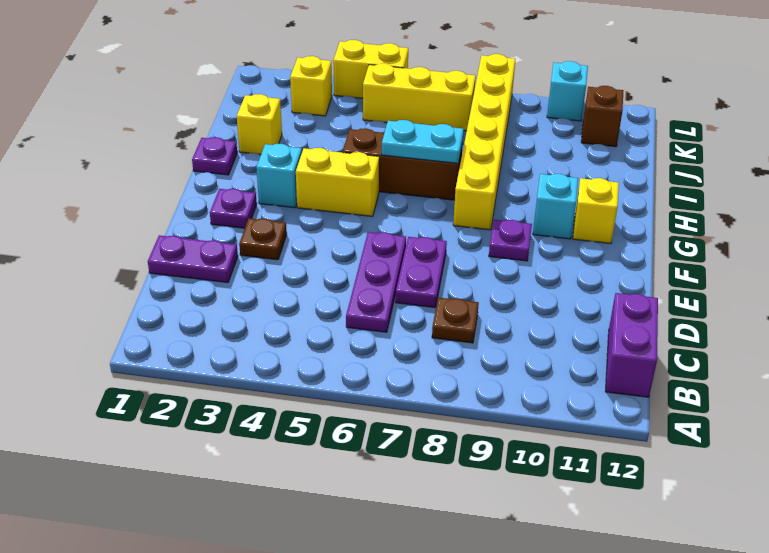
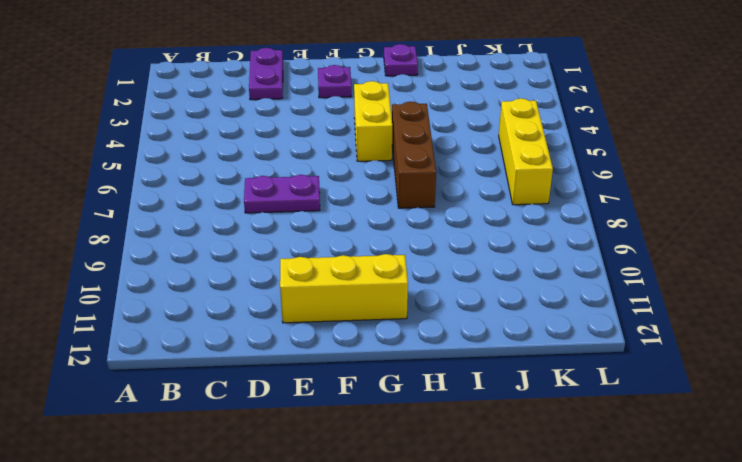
yellow 1x3 brick [280,254,408,323] -> yellow 1x1 brick [573,178,619,244]
none -> purple 1x2 brick [605,293,658,397]
none -> purple 1x3 plate [346,232,406,332]
none -> brown 1x1 plate [432,297,479,343]

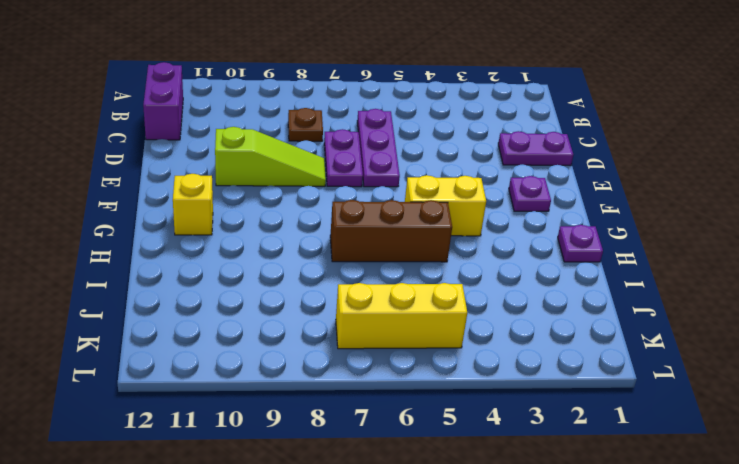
lime 1x3 slope [215,127,326,186] -> none
none -> brown 1x1 plate [239,218,287,260]
none -> purple 1x1 plate [489,220,532,261]
none -> cyan 1x1 brick [256,144,302,208]

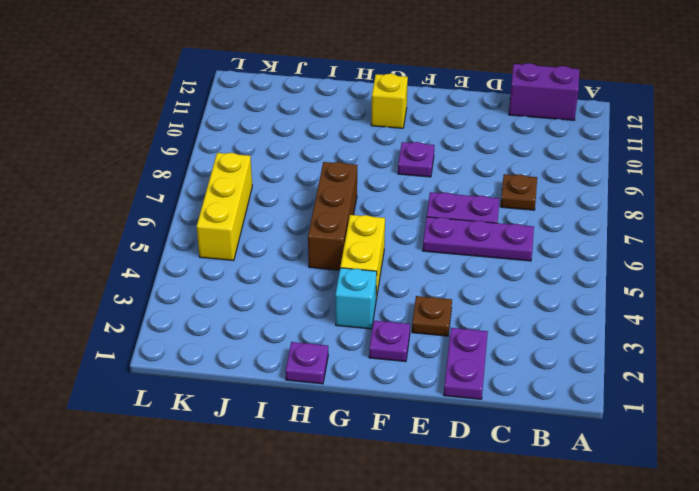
none -> yellow 1x6 brick [453,54,515,230]
none -> cyan 1x1 brick [533,174,578,239]
none -> yellow 1x1 brick [237,94,282,154]

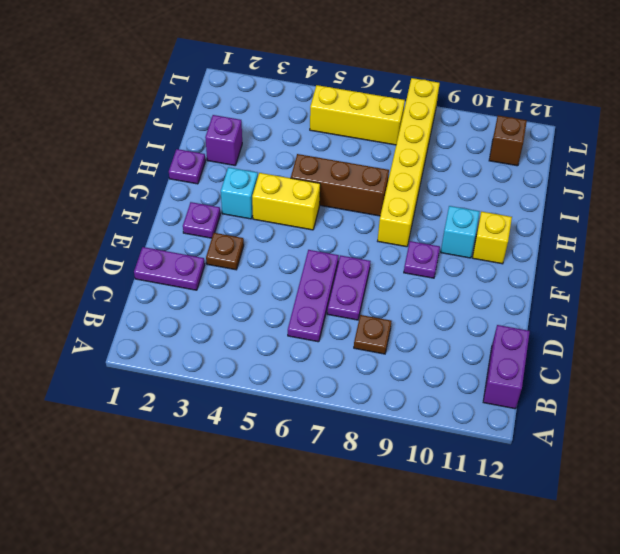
purple 1x1 brick [205,115,242,165] -> yellow 1x1 brick [237,94,282,154]
none -> yellow 1x1 brick [290,56,332,116]
none -> yellow 1x2 brick [333,40,408,98]
none -> cyan 1x1 brick [547,61,588,121]

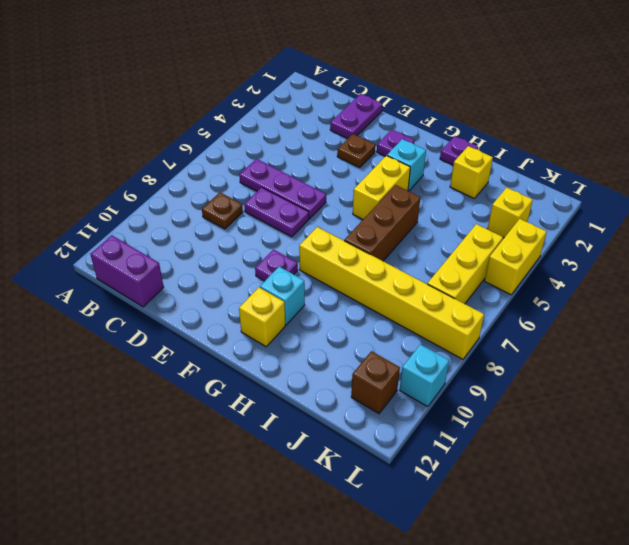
none -> cyan 1x2 plate [382,120,464,163]

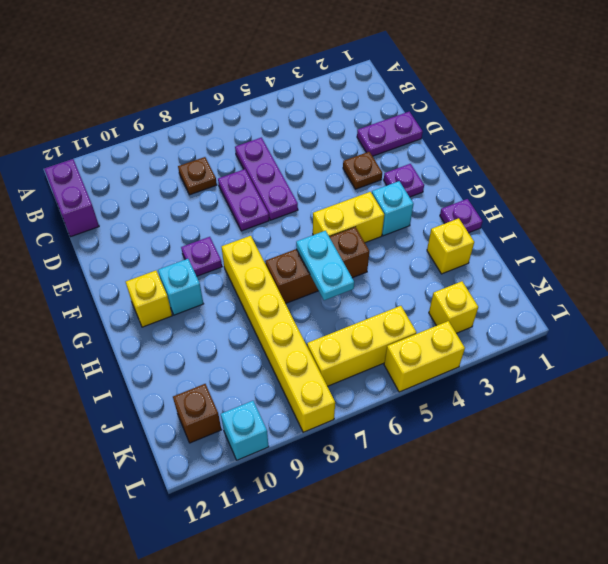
cyan 1x2 plate [296,231,354,300] -> cyan 1x2 plate turned to [382,120,464,163]

